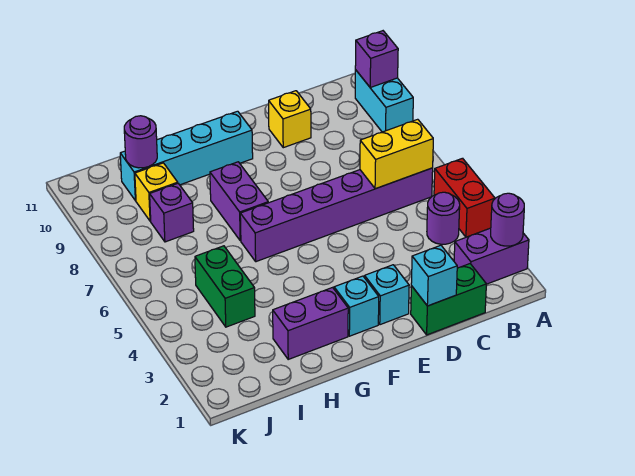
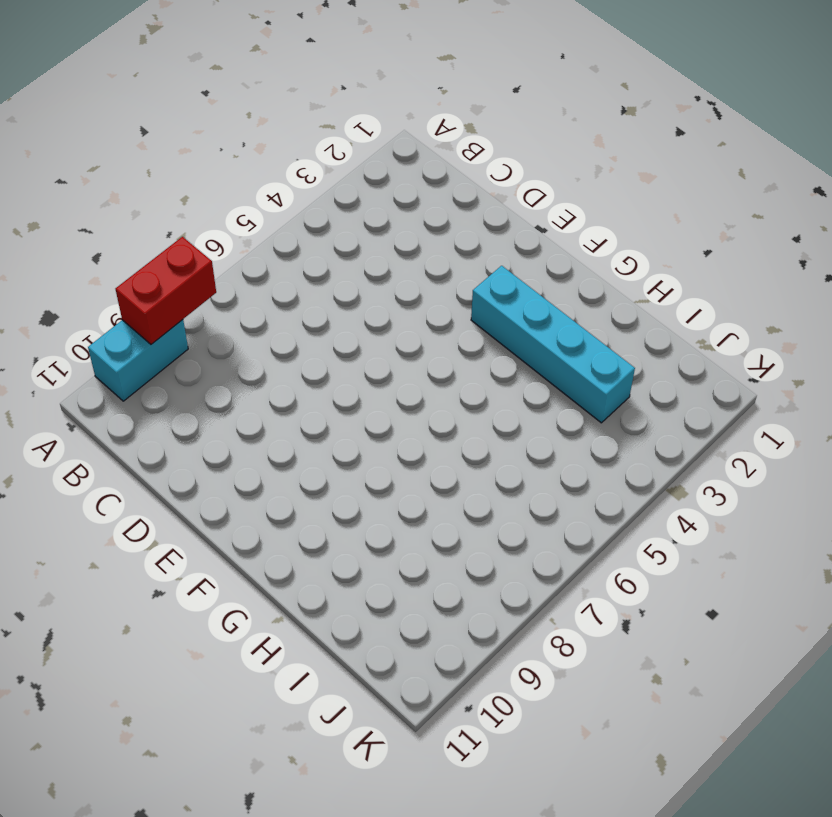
red 1x2 brick [115,237,216,344] -> red 1x2 brick moved to [434,158,495,237]
cyan 1x4 brick [471,266,635,423] -> cyan 1x4 brick moved to [120,111,253,201]
none -> purple 1x2 brick [454,228,529,284]
none -> purple 1x1 round brick [427,192,460,244]
none -> purple 1x6 brick [240,168,433,262]

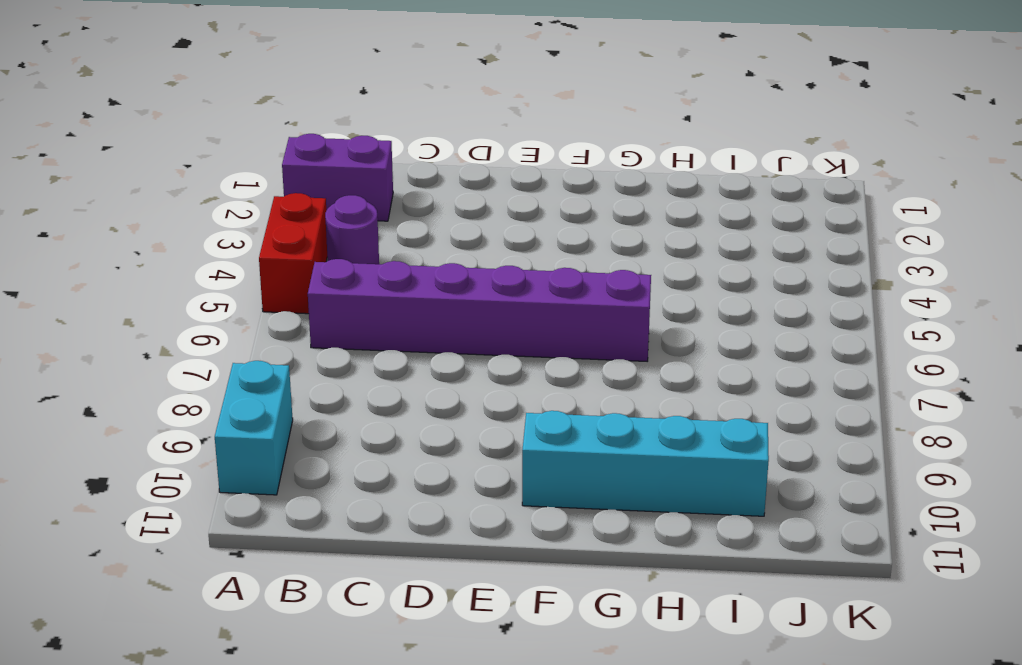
none -> green 1x2 brick [411,264,486,335]
none -> yellow 1x1 brick [269,91,311,148]
none -> cyan 1x1 brick [365,265,409,325]

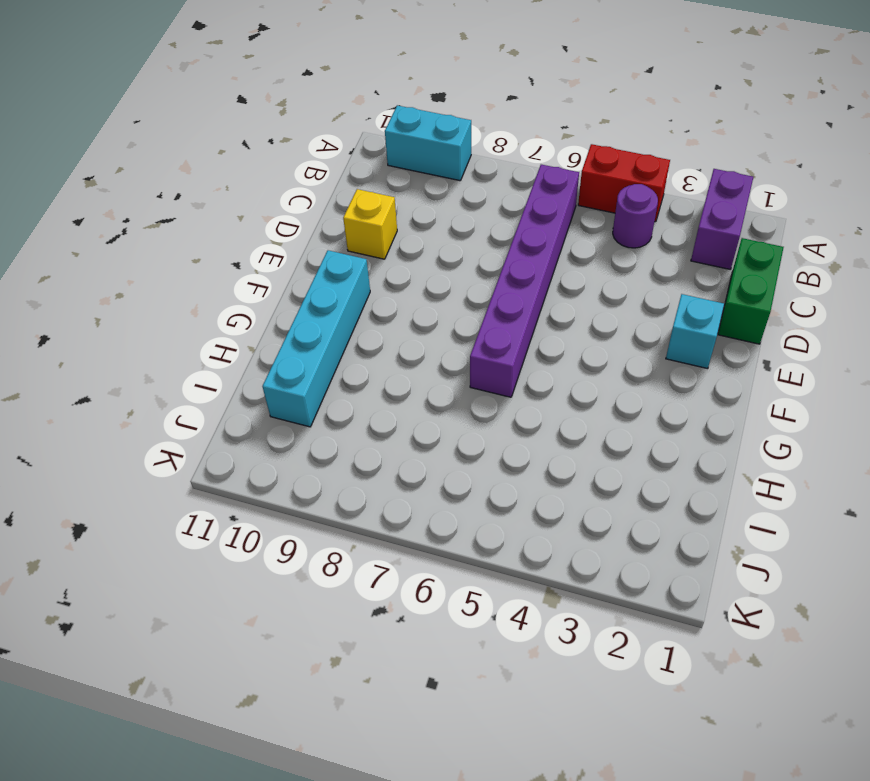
none -> cyan 1x1 brick [334,276,379,336]
none -> purple 1x2 brick [273,288,348,359]
none -> purple 1x2 brick [210,162,268,241]

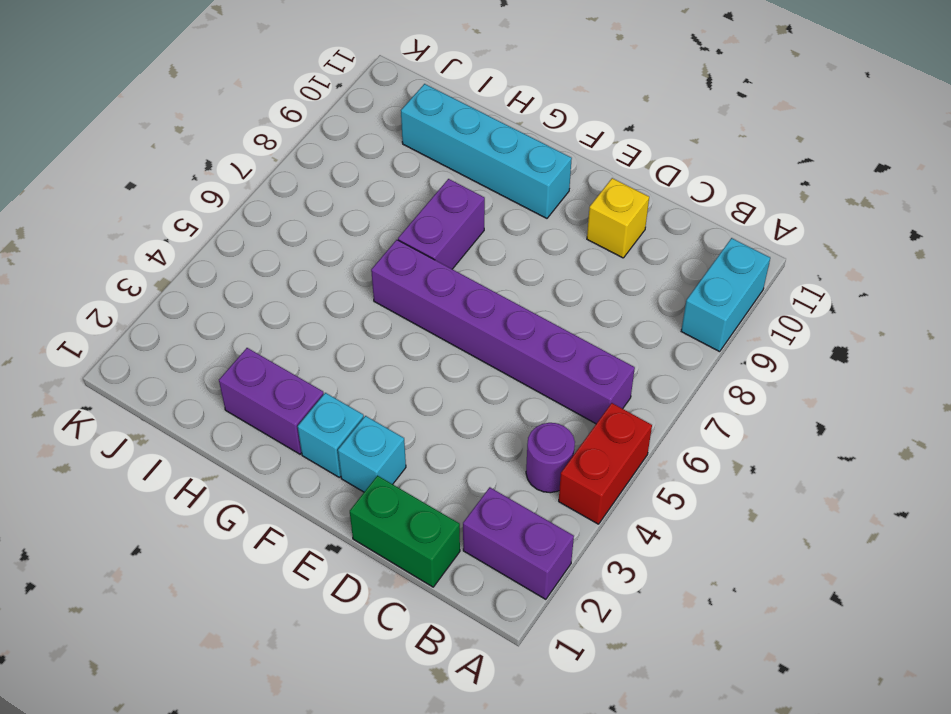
none -> green 1x2 brick [195,246,255,327]
none -> purple 1x1 brick [150,184,194,242]
none -> yellow 1x1 brick [135,163,178,221]

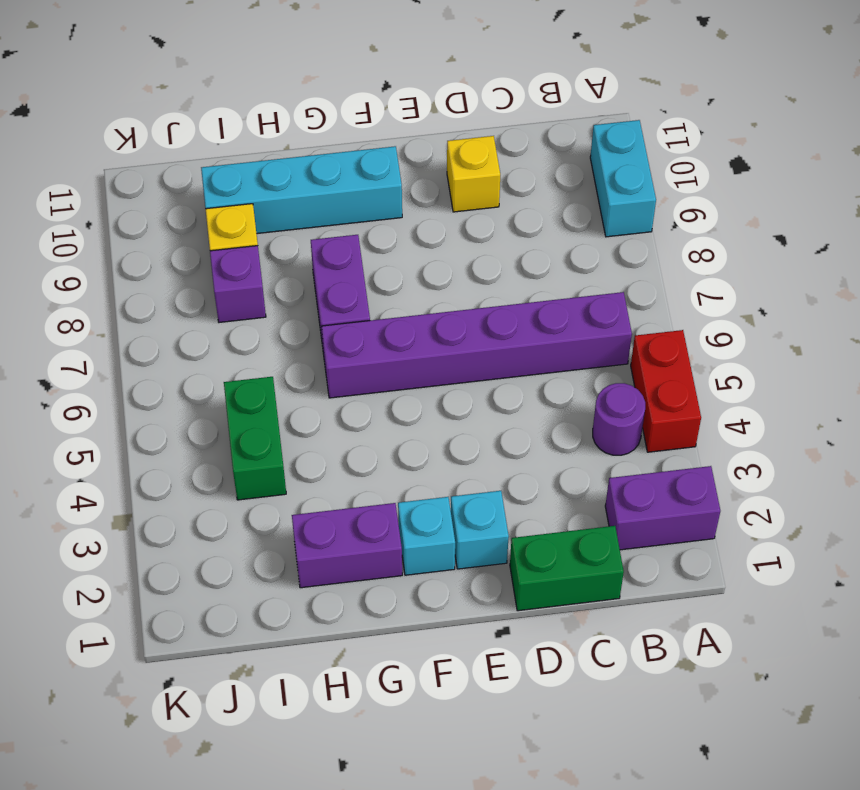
none -> purple 1x1 round brick [491,193,524,246]
none -> purple 1x1 brick [355,31,398,87]
none -> yellow 1x2 brick [360,119,433,189]

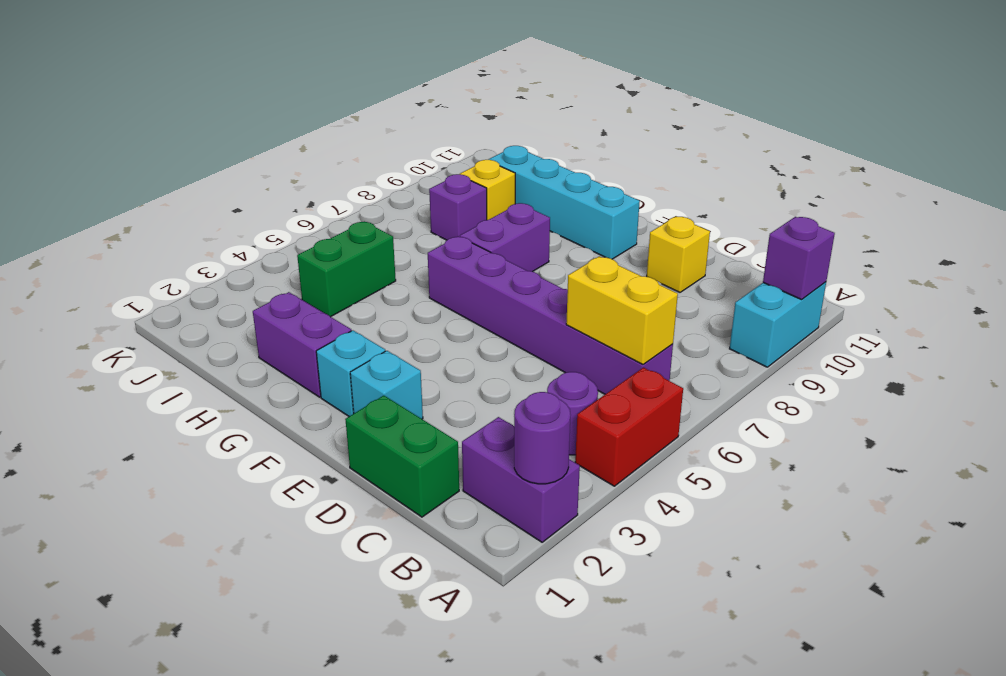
none -> cyan 1x1 brick [411,245,457,306]
none -> purple 1x1 round brick [124,116,157,168]

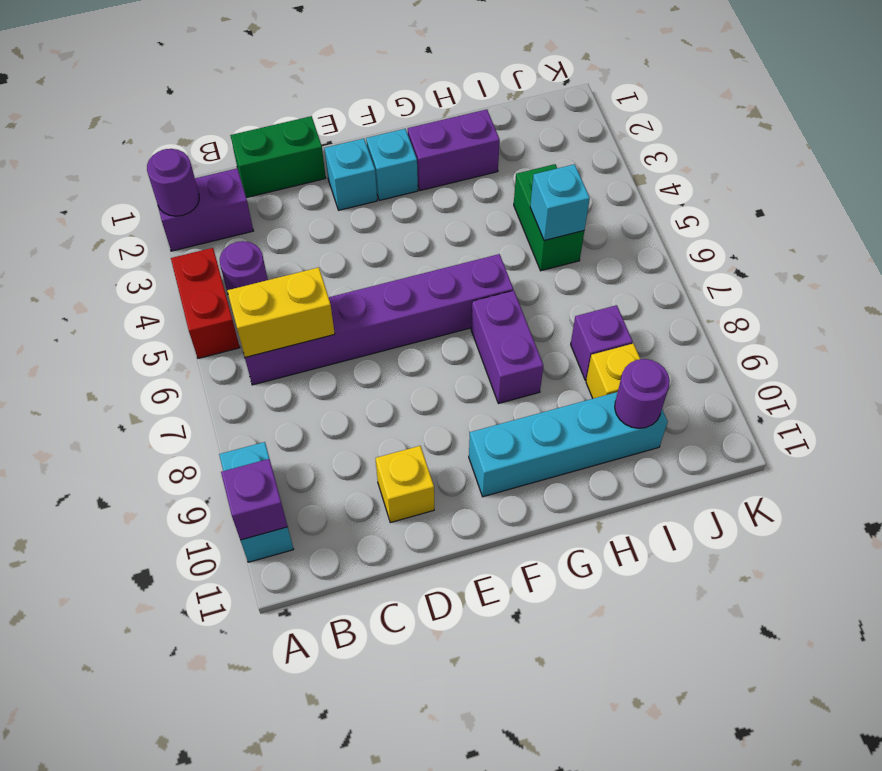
cyan 1x1 brick [530,164,590,241] -> cyan 1x1 brick moved to [411,245,457,306]

